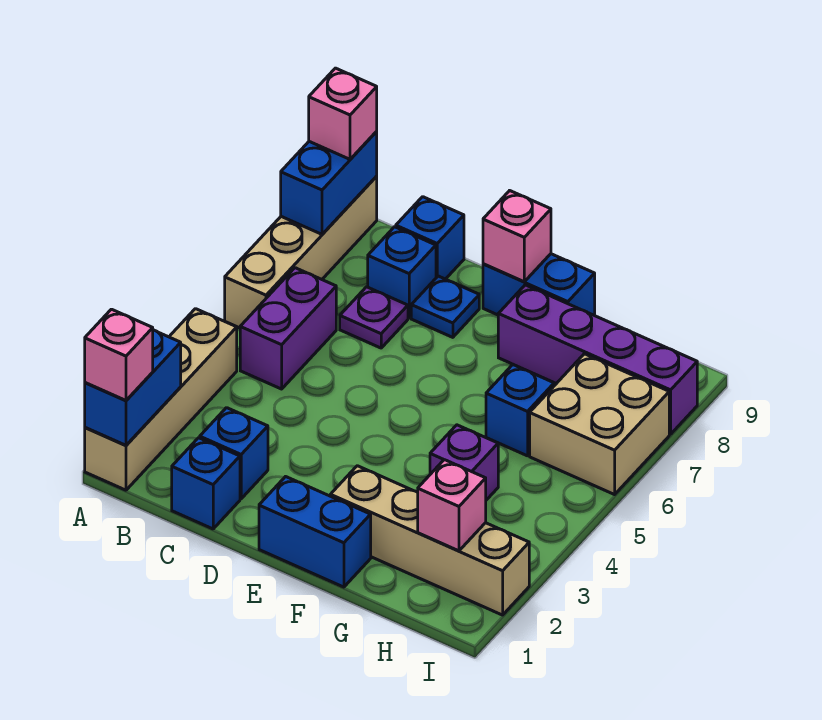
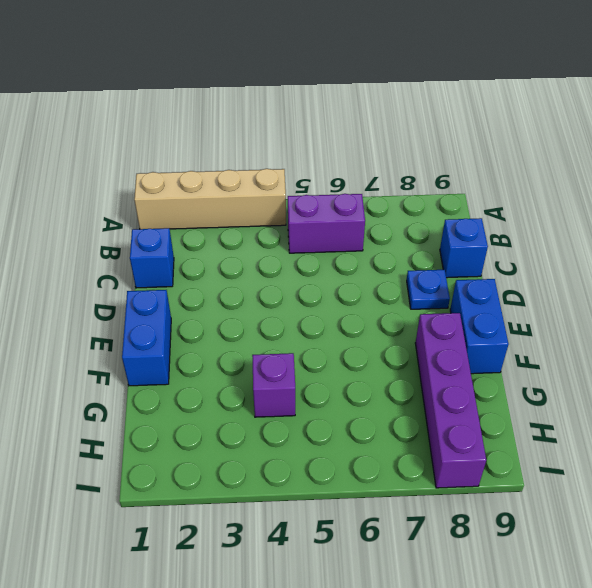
none -> tan 1x4 brick [225,176,377,328]
none -> blue 1x1 brick [200,408,268,499]
none -> purple 1x1 plate [340,287,408,348]

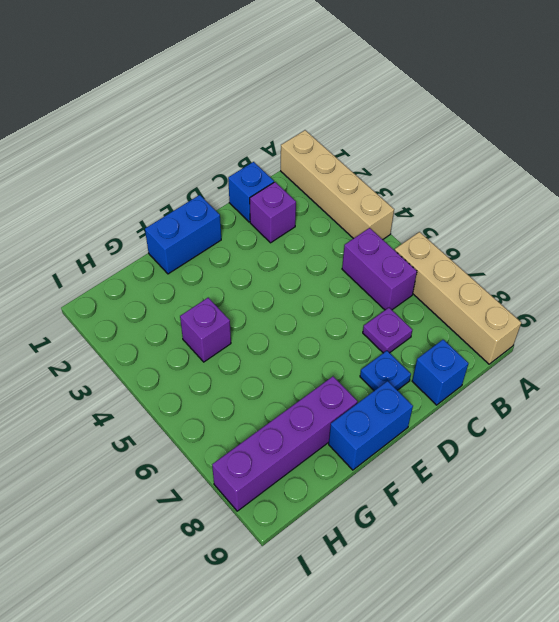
purple 1x1 brick [250,182,296,243] -> blue 1x1 brick [200,408,268,499]
none -> blue 1x1 brick [368,227,436,318]
none -> tan 1x4 brick [330,466,529,615]
none -> blue 1x1 brick [486,365,554,456]

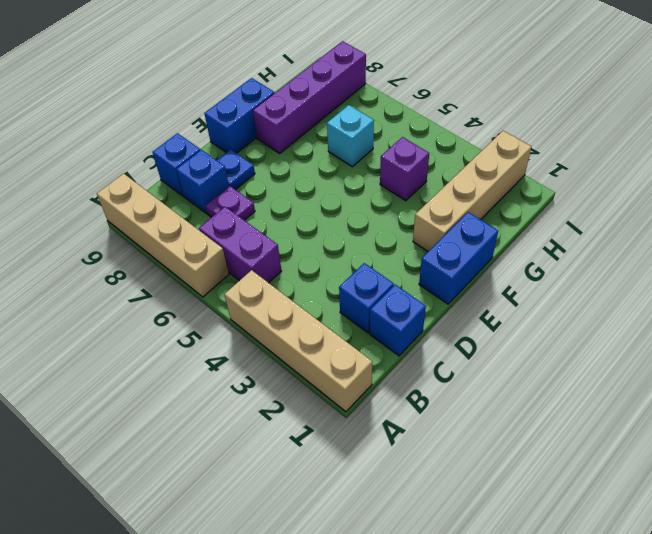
cyan 1x1 brick [327,105,374,167] -> blue 1x1 brick [486,365,554,456]
none -> tan 2x2 brick [530,354,669,495]
none -> blue 1x2 brick [85,330,181,445]
none -> blue 1x2 brick [281,132,377,234]

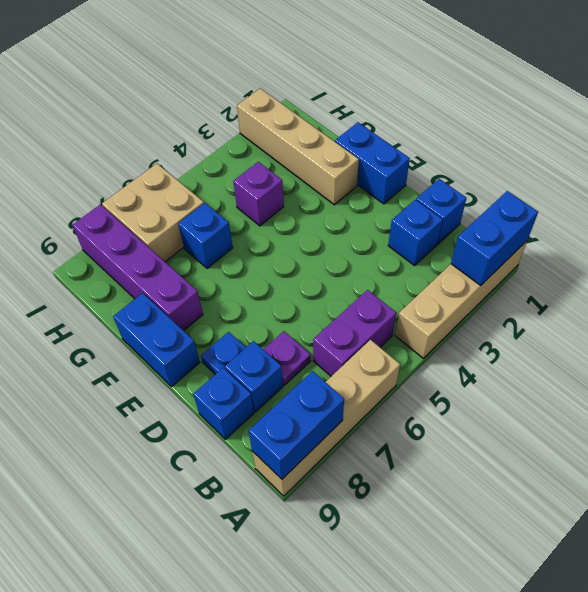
none -> pink 1x1 brick [483,191,551,282]
none -> pink 1x1 brick [418,460,486,551]
none -> pink 1x1 brick [85,309,153,400]

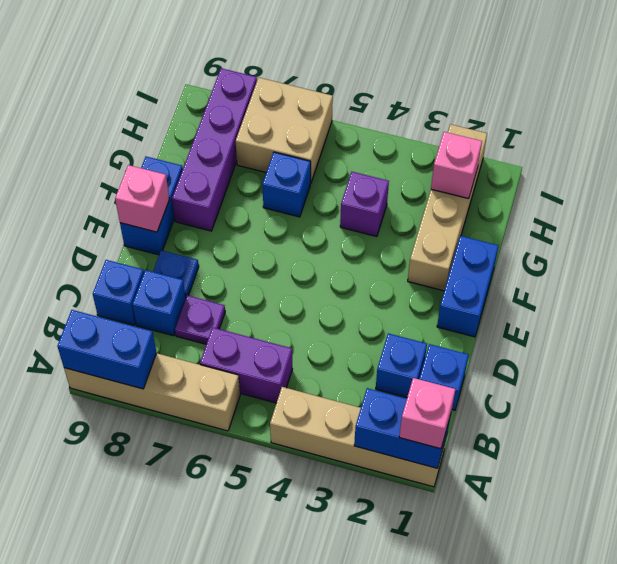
none -> pink 1x1 brick [309,68,377,159]

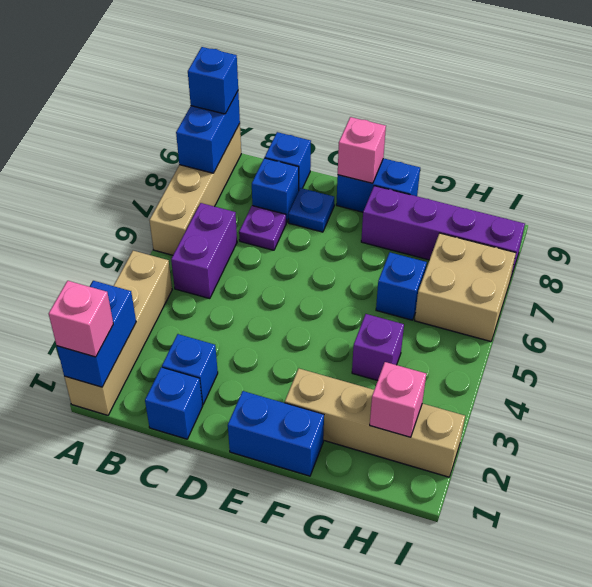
blue 1x1 brick [188,47,238,114] -> pink 1x1 brick [309,68,377,159]

